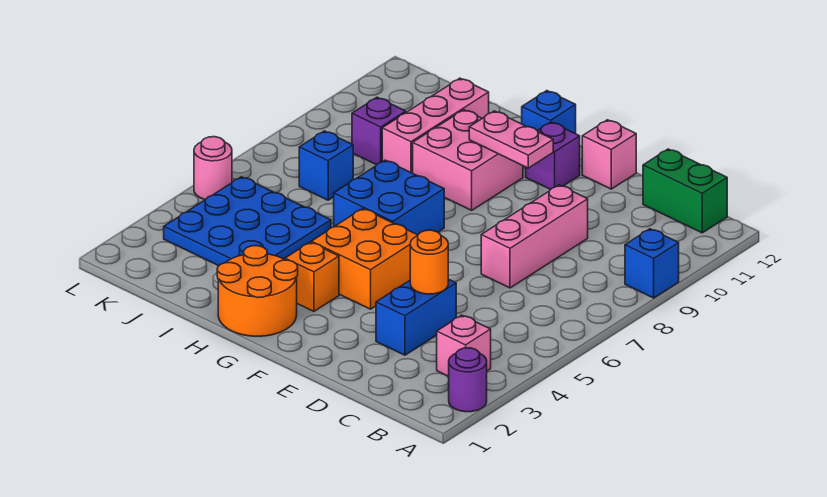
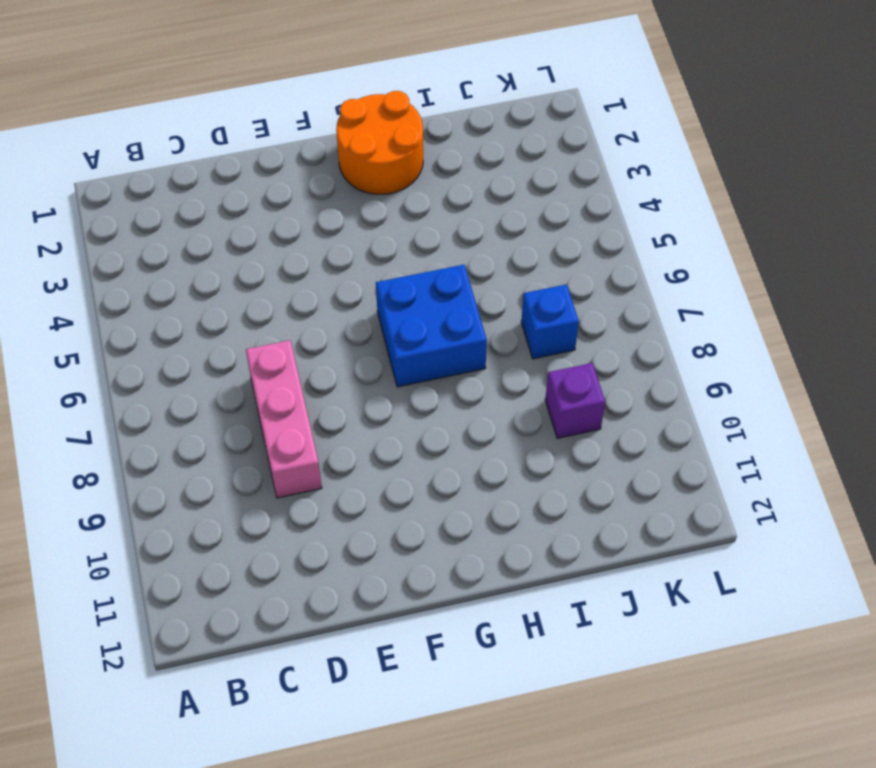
none -> purple 1x1 round brick [449,348,487,412]
none -> blue 1x1 brick [625,229,679,298]
none -> pink 1x1 brick [437,315,491,376]

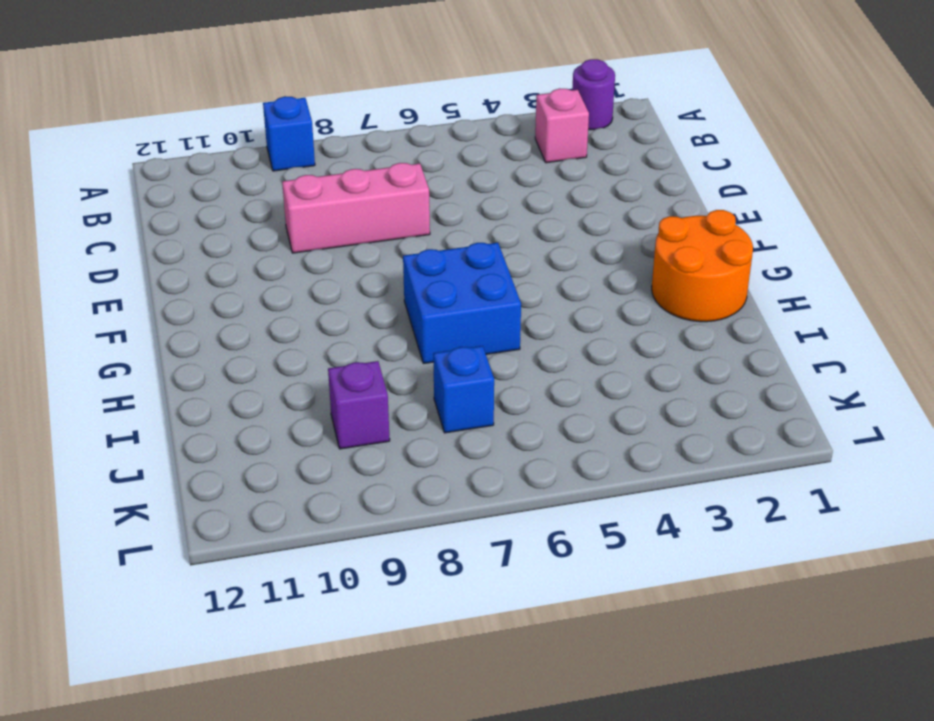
none -> green 1x2 brick [643,149,727,233]
none -> blue 1x2 brick [376,279,456,355]
none -> pink 1x1 brick [582,120,636,189]

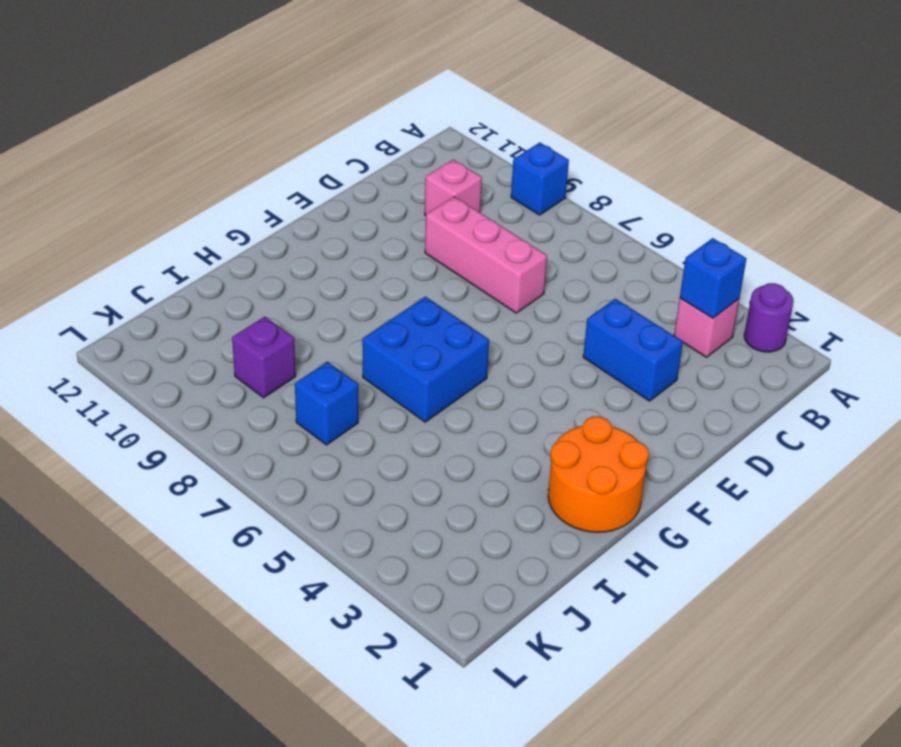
blue 1x1 brick [680,238,746,318] -> blue 1x1 brick moved to [522,91,576,134]
pink 1x1 brick [425,159,482,215] -> pink 1x1 brick moved to [582,120,636,189]
none -> green 1x2 brick [643,149,727,233]
none -> orange 2x2 brick [311,209,418,309]
none -> purple 1x1 brick [526,122,580,190]

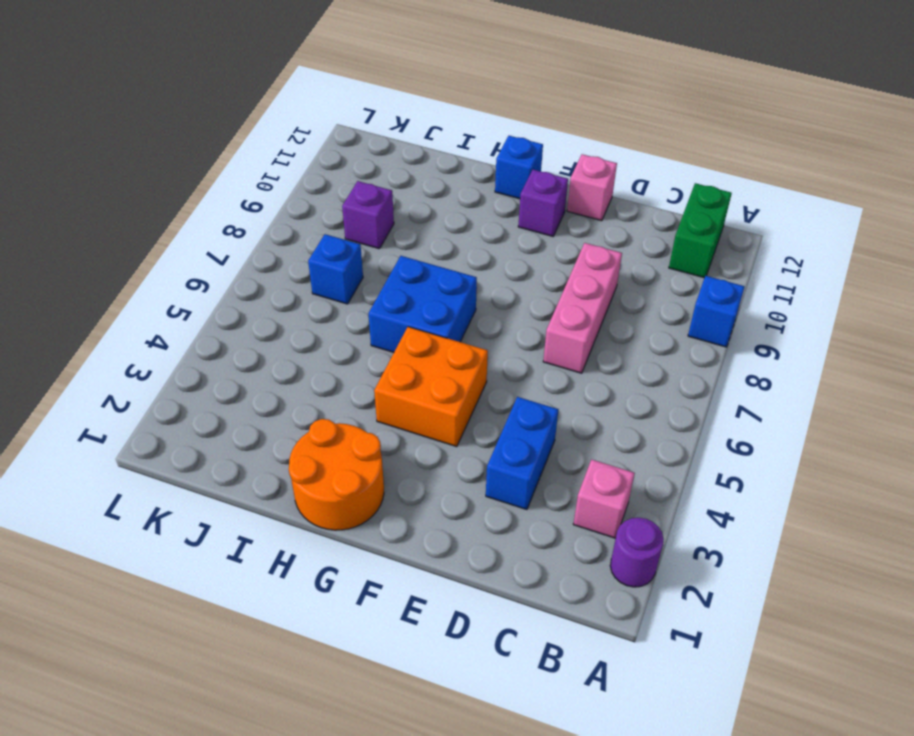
green 1x2 brick [669,183,732,278] -> green 1x2 brick turned to [643,149,727,233]
none -> orange 1x1 brick [285,242,339,311]
none -> pink 2x2 brick [413,110,523,210]
none -> blue 3x3 plate [164,177,331,266]

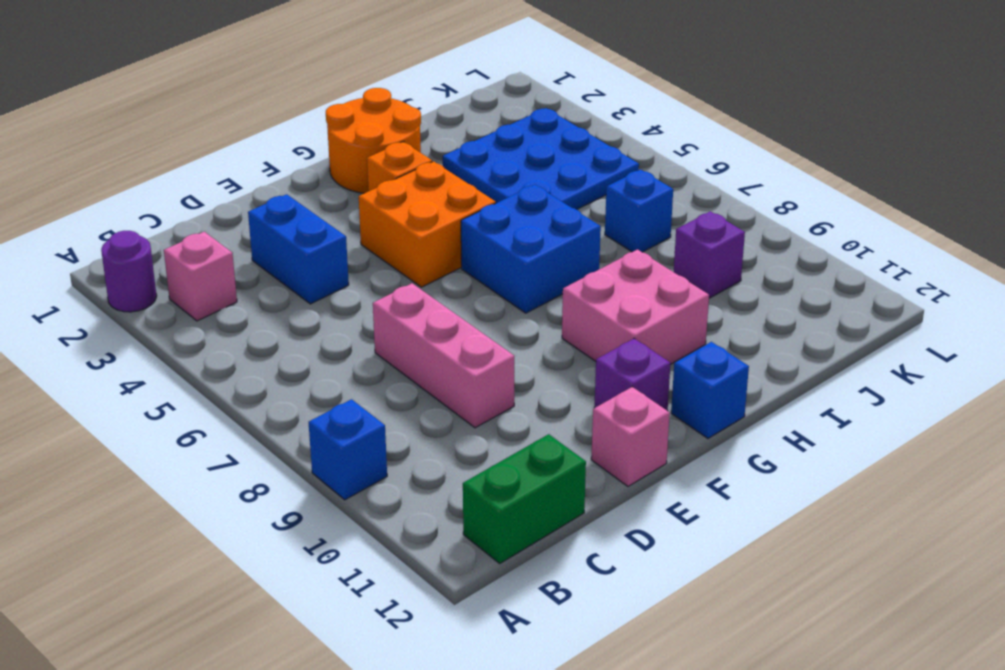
none -> pink 1x3 brick [382,78,489,173]
none -> pink 1x1 round brick [194,137,232,200]
none -> orange 1x1 round brick [410,230,448,294]

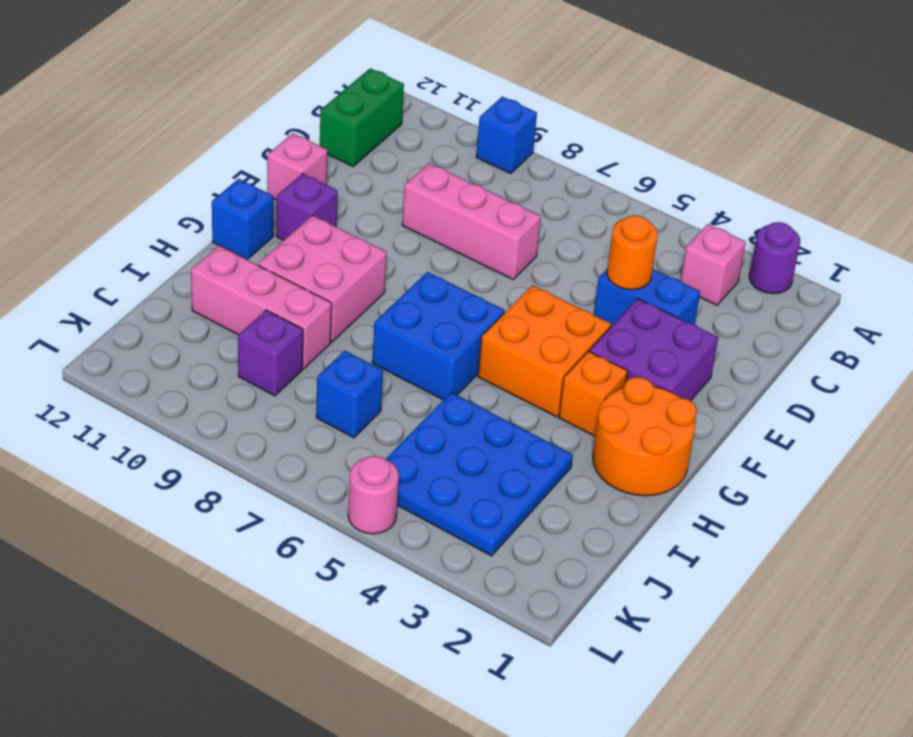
purple 2x2 brick [589,299,718,401] -> none
none -> pink 1x2 plate [469,111,553,168]

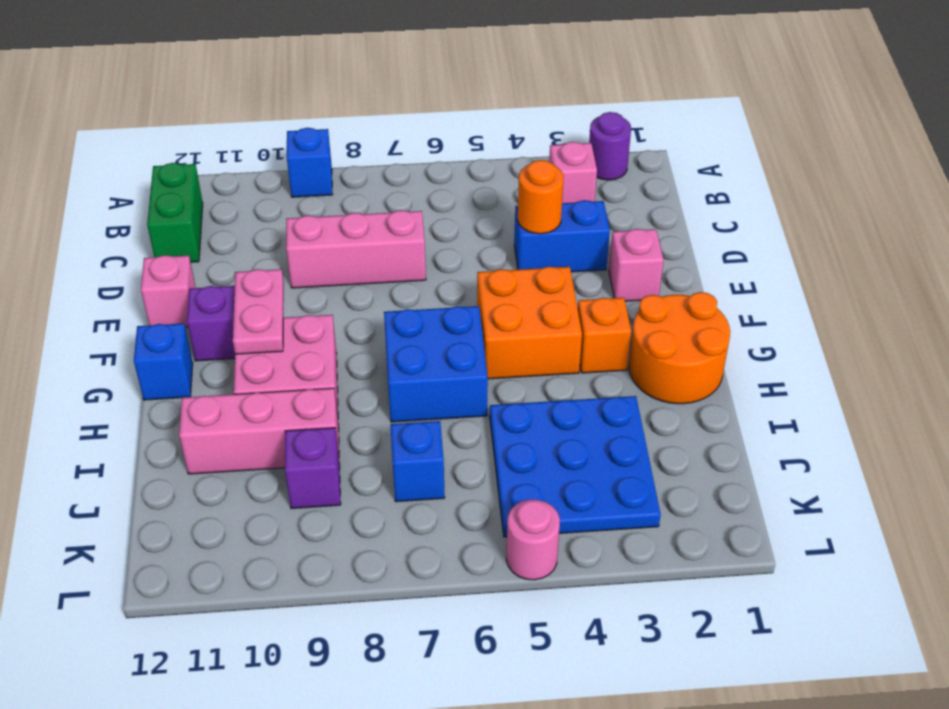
pink 1x1 brick [609,229,664,301] -> none

